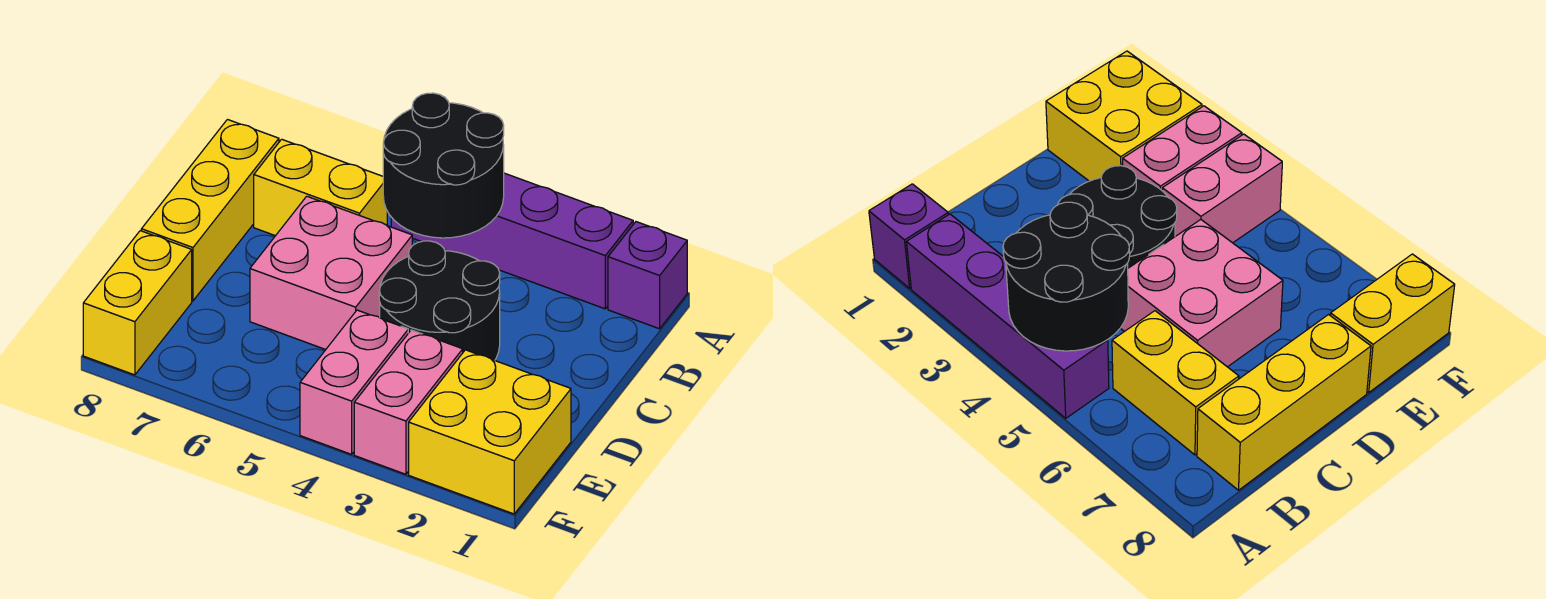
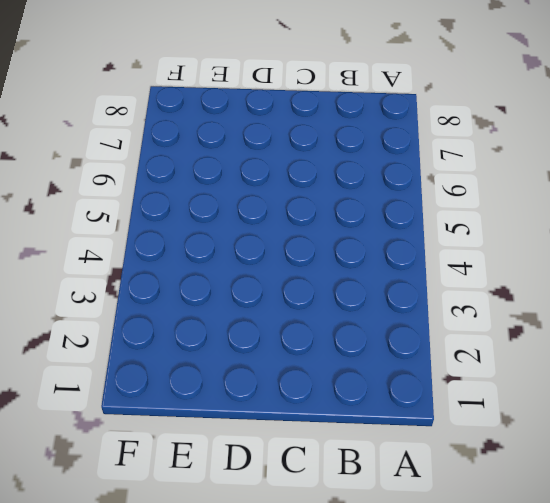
none -> purple 1x1 brick [608,222,687,329]
none -> purple 1x4 brick [391,173,633,309]

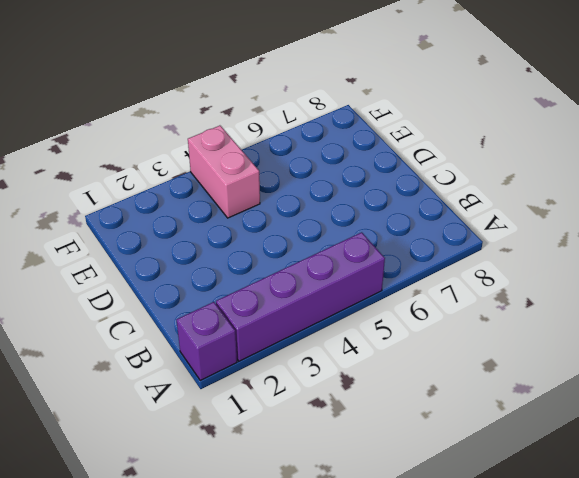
none -> yellow 1x2 brick [254,139,387,236]
none -> yellow 1x3 brick [141,120,279,301]

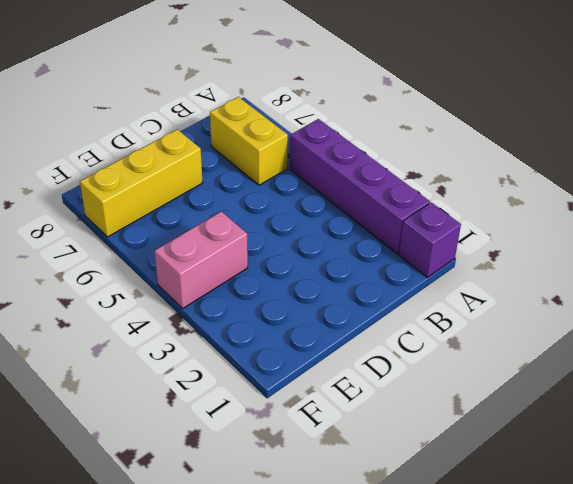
yellow 1x3 brick [80,129,203,237] -> yellow 1x3 brick moved to [141,120,279,301]
none -> black 2x2 round brick [379,241,500,360]
none -> pink 2x2 brick [250,196,412,350]

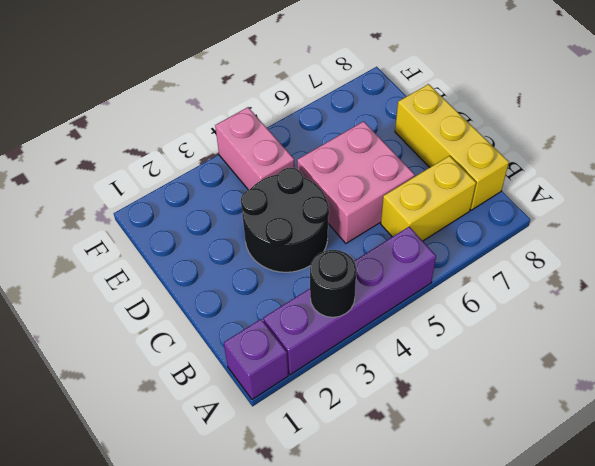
black 1x1 round brick [310,250,356,317] -> none
none -> yellow 2x2 brick [409,350,571,514]
none -> pink 1x2 brick [354,330,463,474]

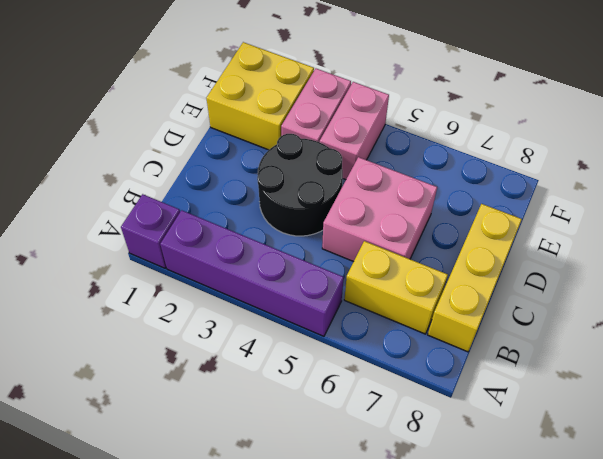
none -> yellow 1x2 brick [83,231,192,375]
none -> black 2x2 round brick [383,93,504,238]

